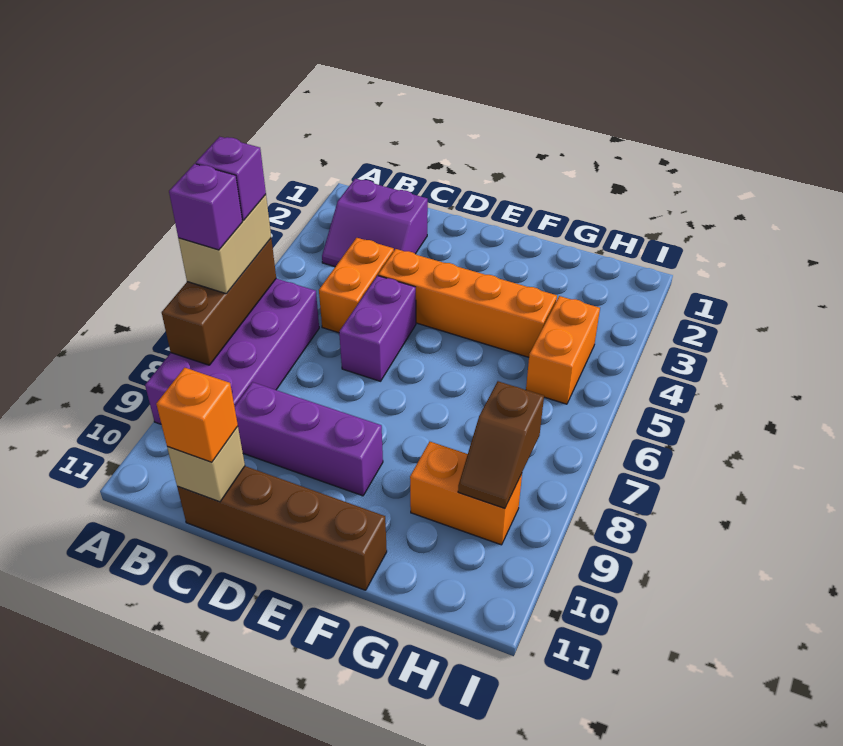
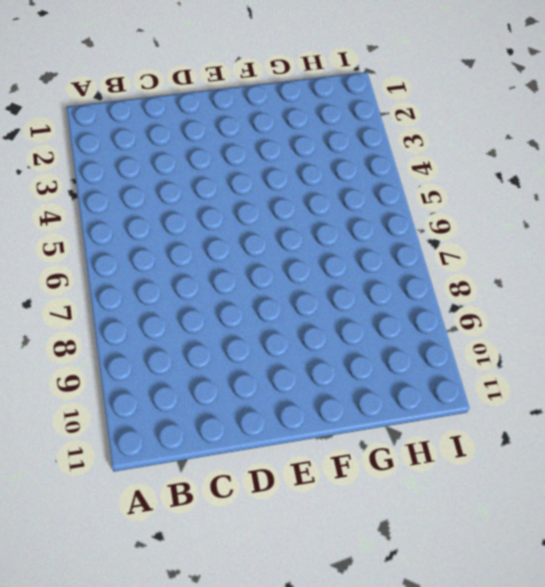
none -> purple 2x4 brick [145,279,319,424]
none -> purple 2x2 slope [322,179,428,267]
none -> orange 1x2 brick [319,238,394,333]

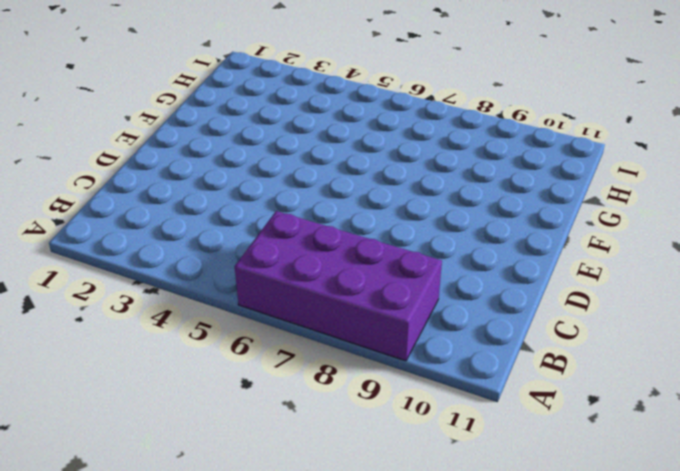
none -> purple 2x2 slope [322,179,428,267]
none -> orange 1x2 brick [319,238,394,333]
none -> purple 1x3 brick [235,382,383,496]

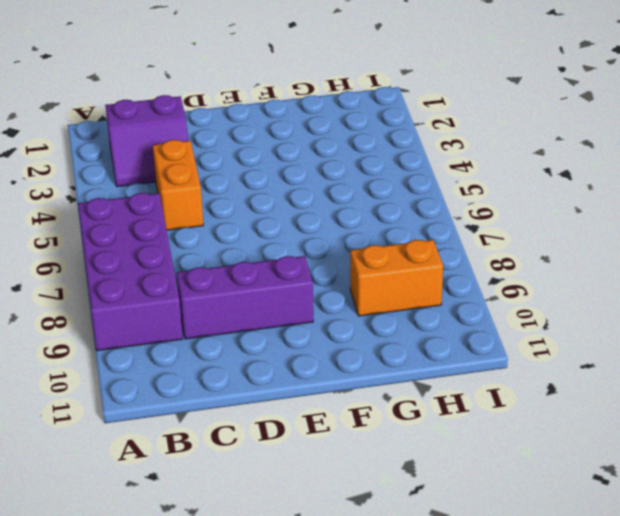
none -> brown 1x4 brick [177,466,387,590]
none -> orange 1x4 brick [378,249,557,357]
none -> purple 1x2 brick [339,276,416,381]

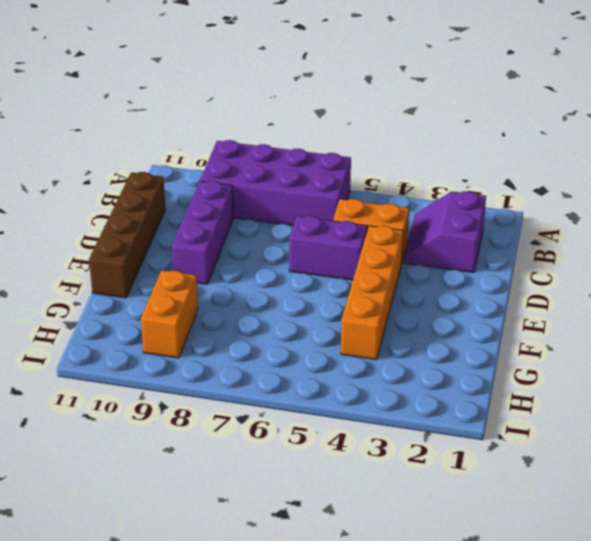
none -> orange 1x2 brick [526,296,600,404]
none -> brown 1x3 brick [162,239,276,365]
none -> tan 1x1 brick [167,426,245,502]

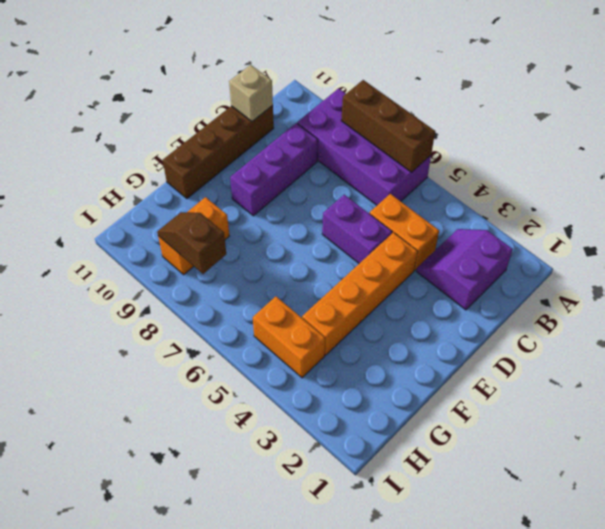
none -> tan 1x2 brick [178,195,271,294]
none -> orange 1x1 brick [156,368,238,462]
none -> purple 1x1 brick [196,137,266,220]

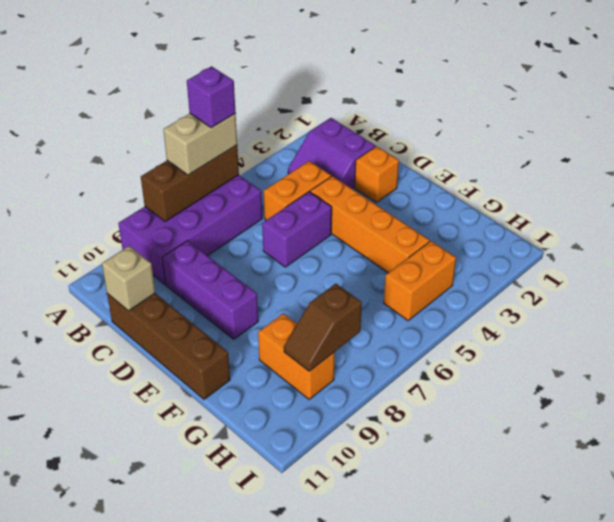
orange 1x1 brick [355,146,399,203] -> orange 1x1 brick moved to [156,368,238,462]
none -> purple 1x1 brick [169,164,242,250]

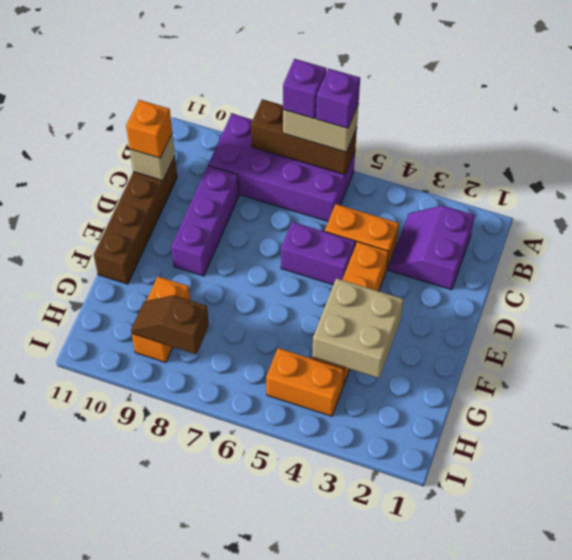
tan 2x2 brick [312,278,403,378] -> none

